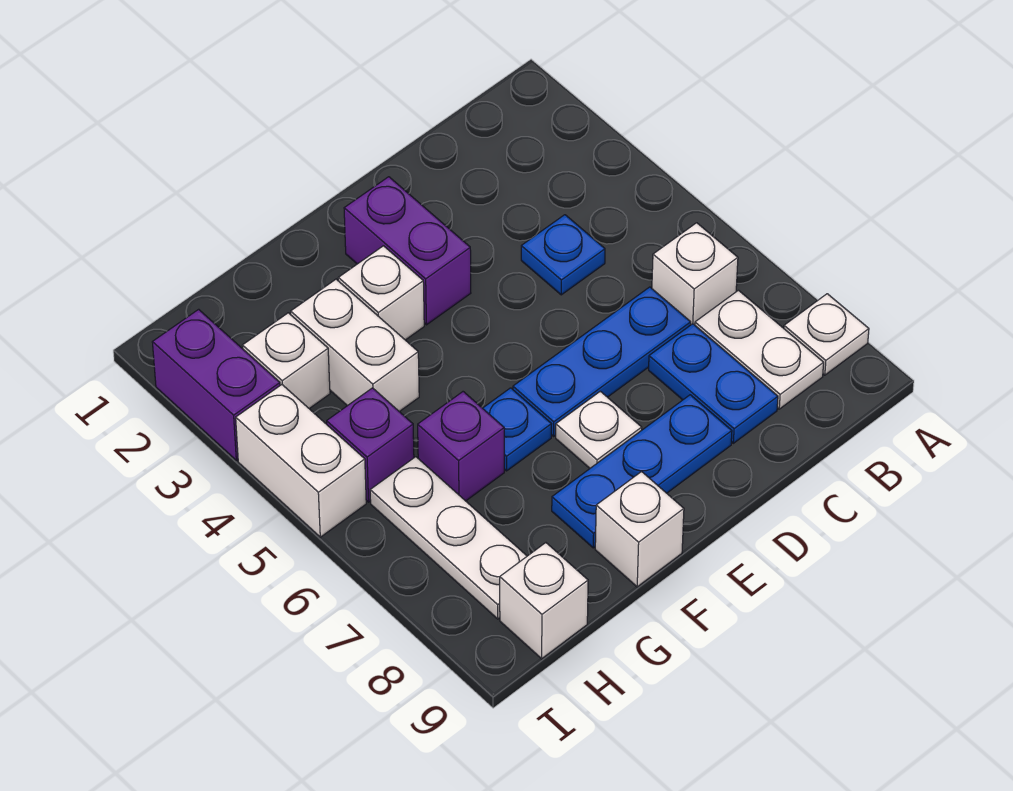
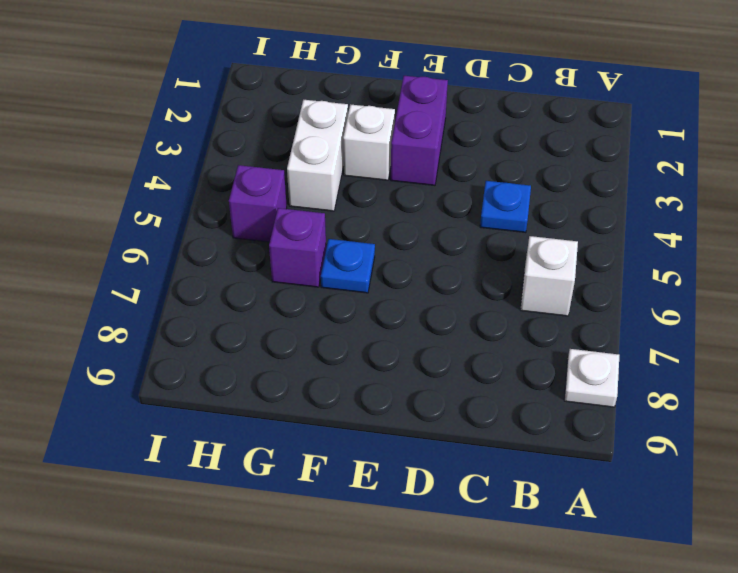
none -> white 1x2 plate [695,290,824,409]
none -> blue 1x3 plate [513,287,691,436]
none -> blue 1x2 plate [649,324,778,443]

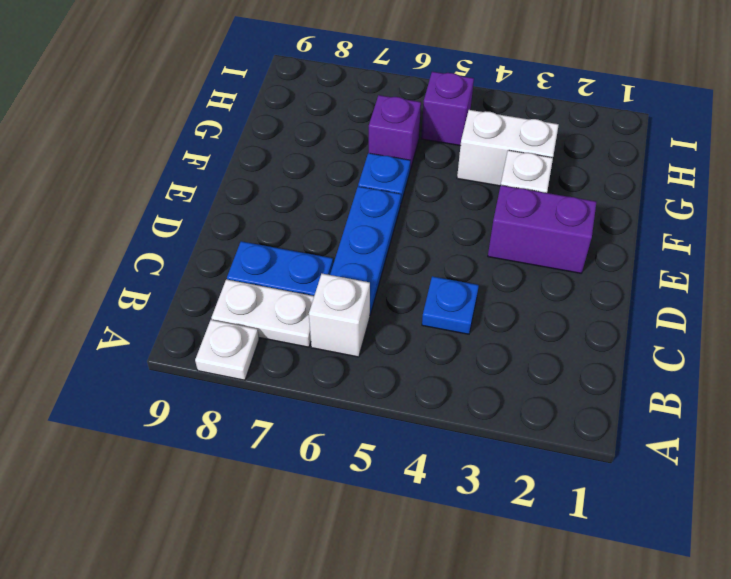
none -> blue 1x3 plate [552,395,732,548]
none -> white 1x1 plate [556,391,642,468]
none -> white 1x1 brick [595,472,684,587]

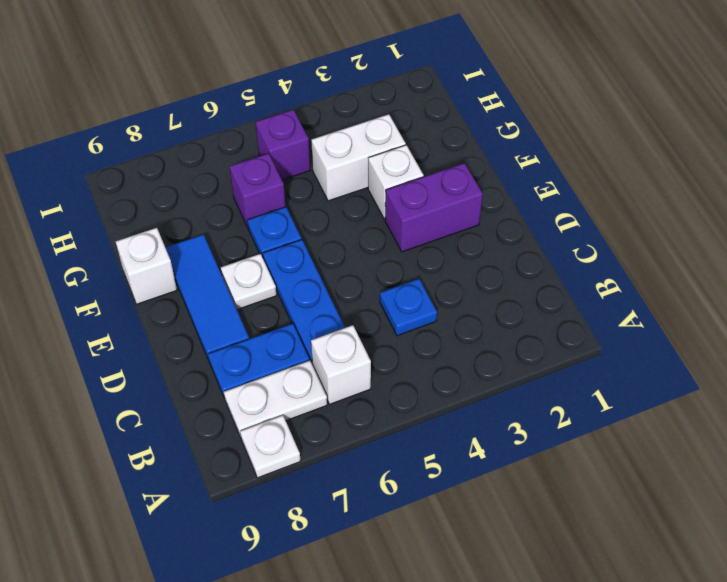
blue 1x3 tile [165,234,249,360] -> blue 1x3 plate [552,395,732,548]
none -> white 1x1 brick [242,313,330,409]
none -> white 1x3 plate [370,457,527,619]
none -> white 1x1 brick [500,543,588,659]

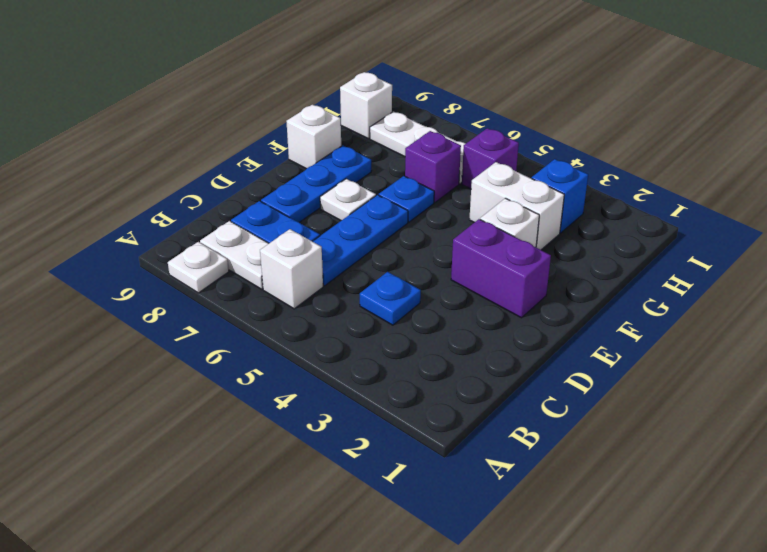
blue 1x1 brick [532,159,588,233] -> white 1x1 brick [242,313,330,409]
none -> purple 1x2 brick [152,309,280,460]
none -> white 1x2 brick [236,385,366,537]

